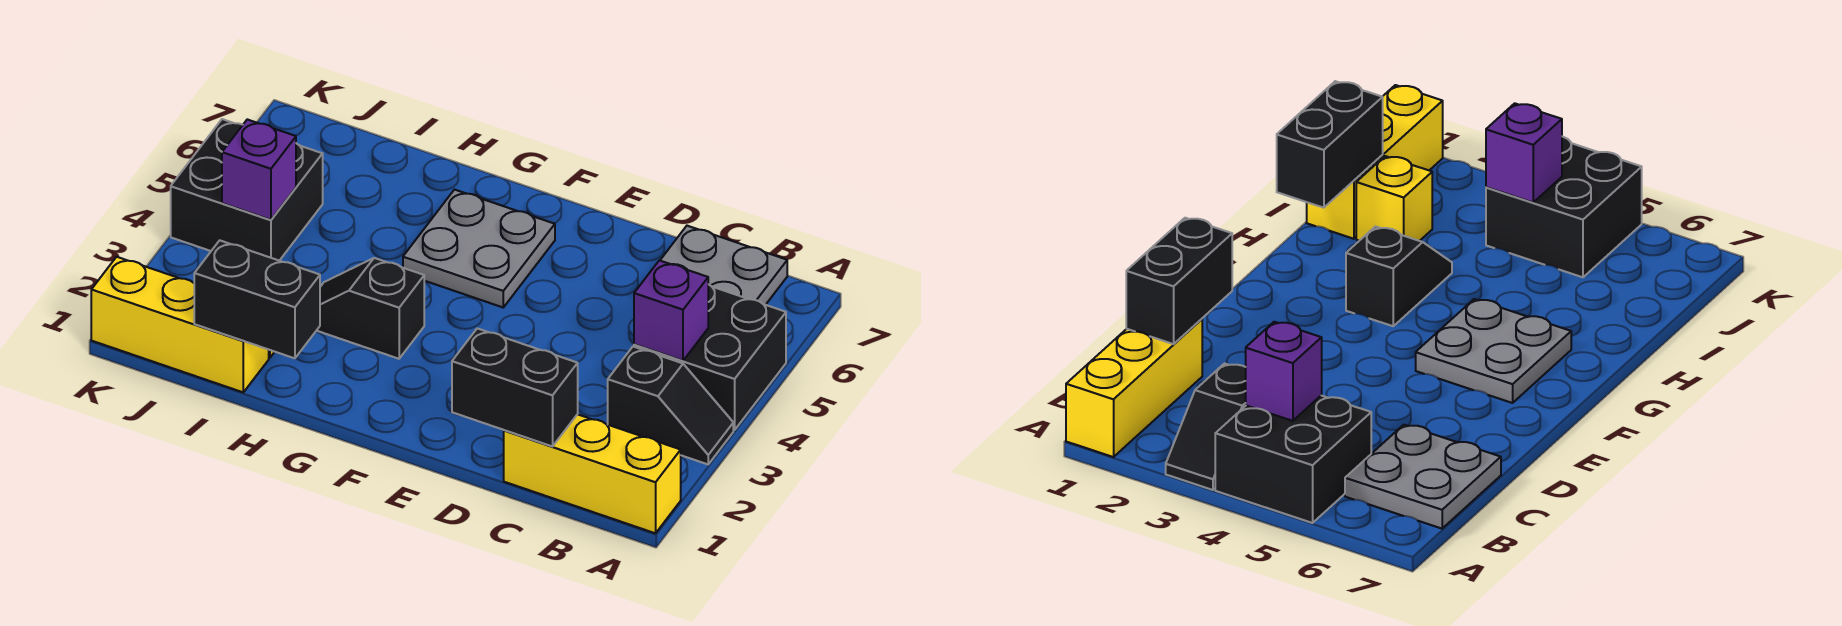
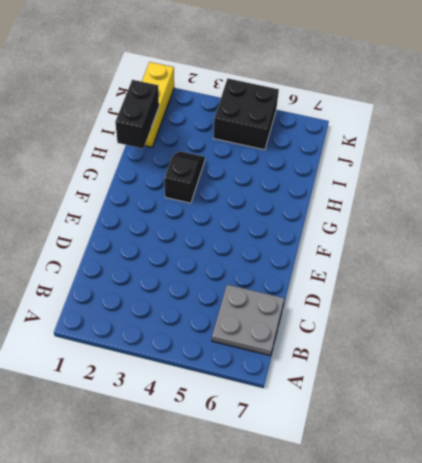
none -> yellow 1x3 brick [504,414,681,533]
none -> black 1x2 slope [608,347,733,464]
none -> black 2x2 brick [634,284,786,430]

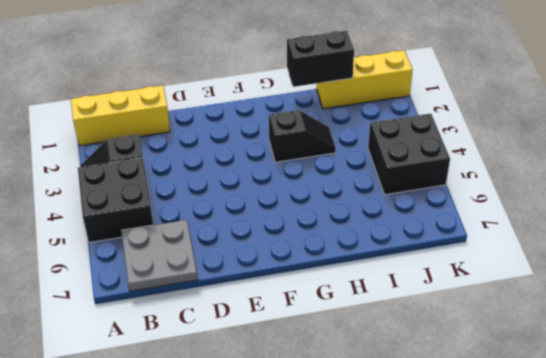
none -> grey 2x2 plate [403,190,555,307]
none -> yellow 1x1 brick [1356,156,1432,241]
none -> purple 1x1 brick [634,260,708,361]

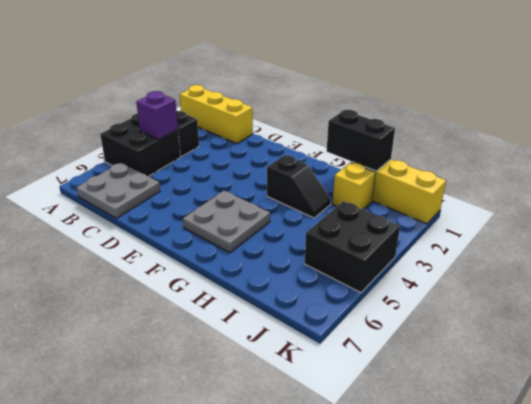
none -> black 1x2 brick [452,328,578,446]
none -> purple 1x1 brick [222,119,296,220]

